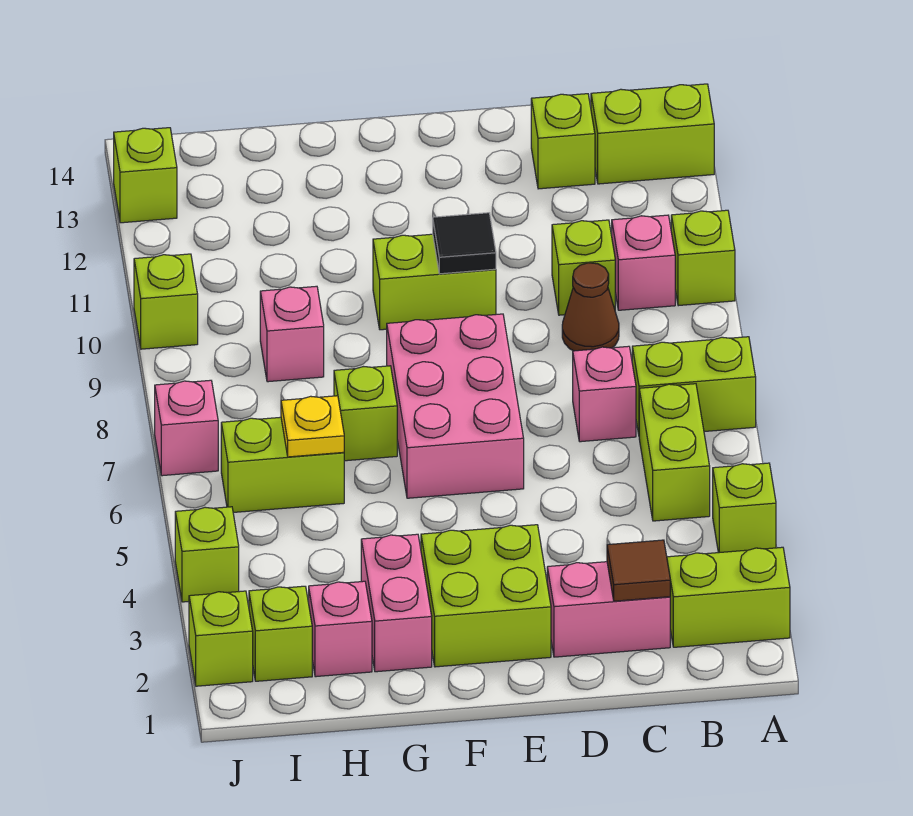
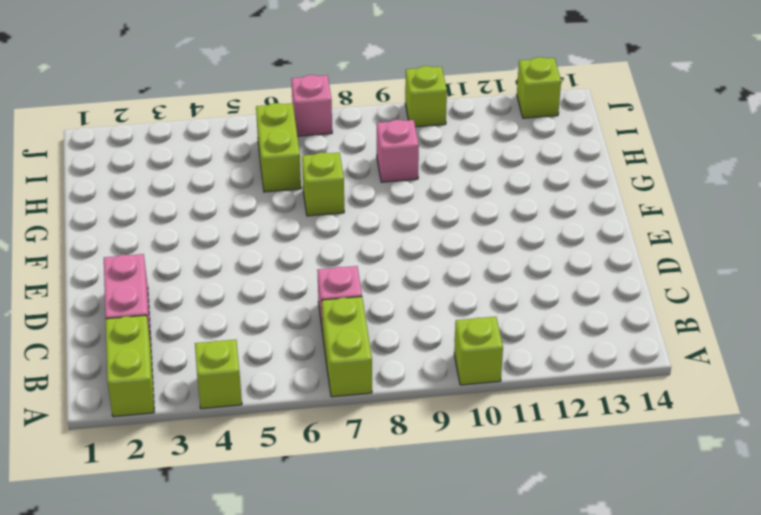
none -> lime 1x2 brick [591,84,714,184]
none -> lime 1x2 brick [639,384,710,521]
none -> pink 1x1 brick [612,215,675,310]

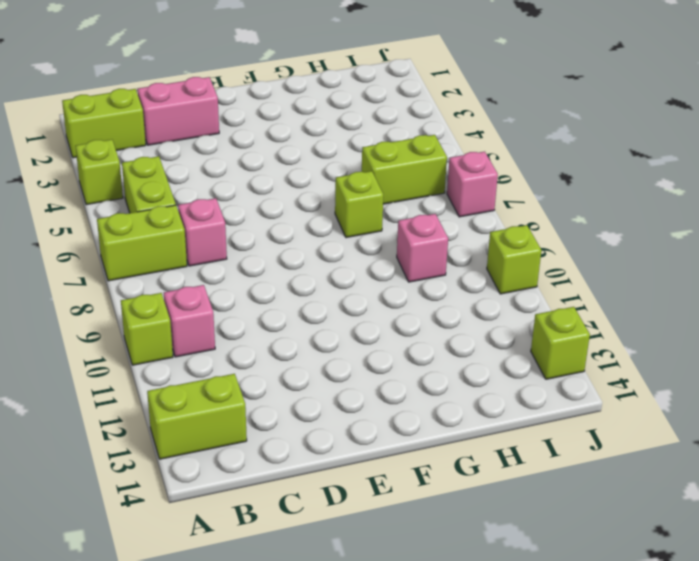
none -> brown 1x1 cone [562,263,619,351]
none -> lime 1x1 brick [552,220,615,315]
none -> lime 1x1 brick [531,94,595,189]

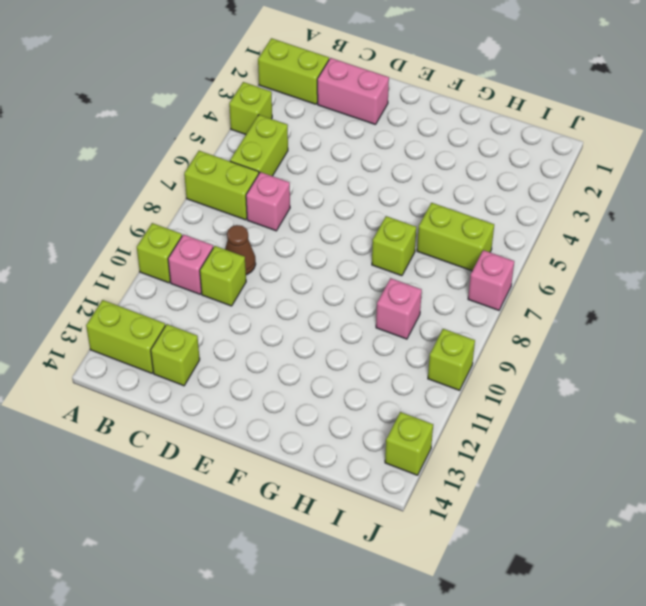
none -> lime 2x2 brick [421,525,551,667]
none -> pink 2x3 brick [387,314,524,498]
none -> lime 1x2 brick [373,234,496,330]

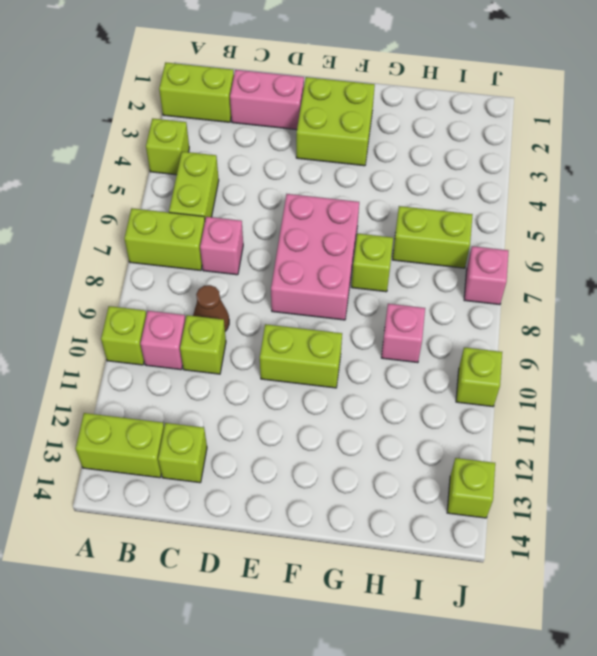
none -> pink 1x2 brick [361,534,432,672]
none -> pink 1x1 brick [309,581,372,677]
none -> lime 1x1 brick [249,586,312,681]

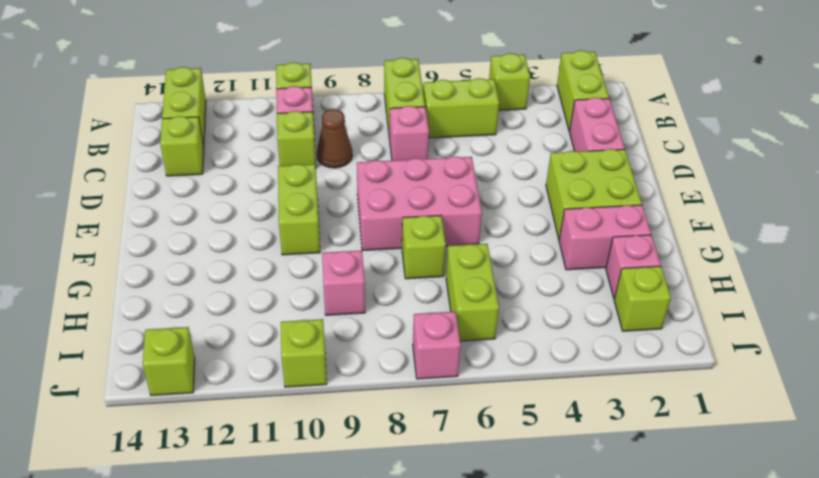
none -> lime 1x1 brick [189,591,253,686]
none -> lime 1x1 brick [175,507,239,602]
none -> brown 1x1 tile [607,540,670,601]

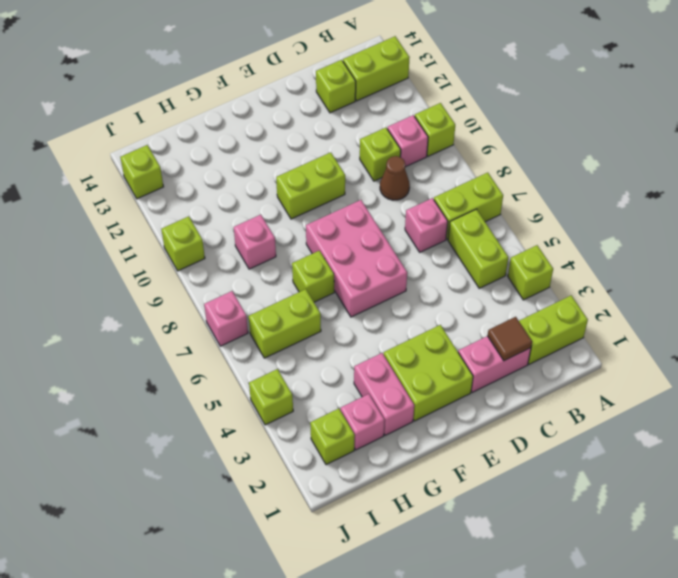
none -> lime 1x1 brick [189,591,253,686]
none -> black 1x1 tile [433,213,496,274]
none -> yellow 1x1 plate [281,396,344,457]

